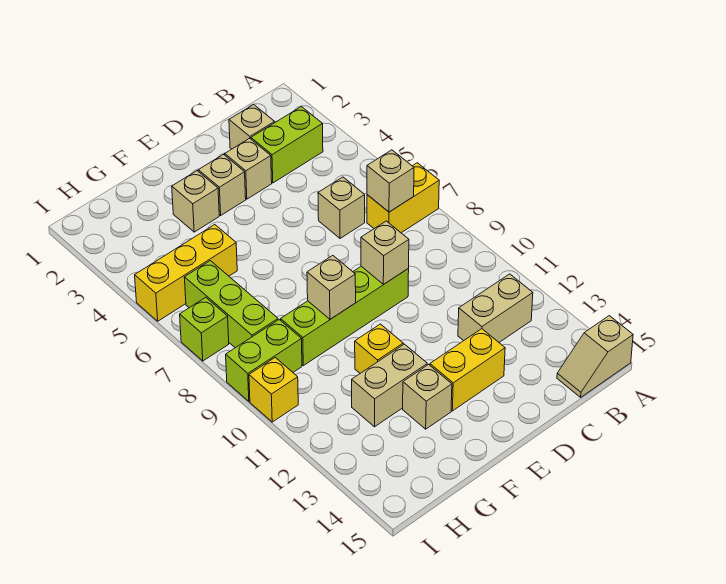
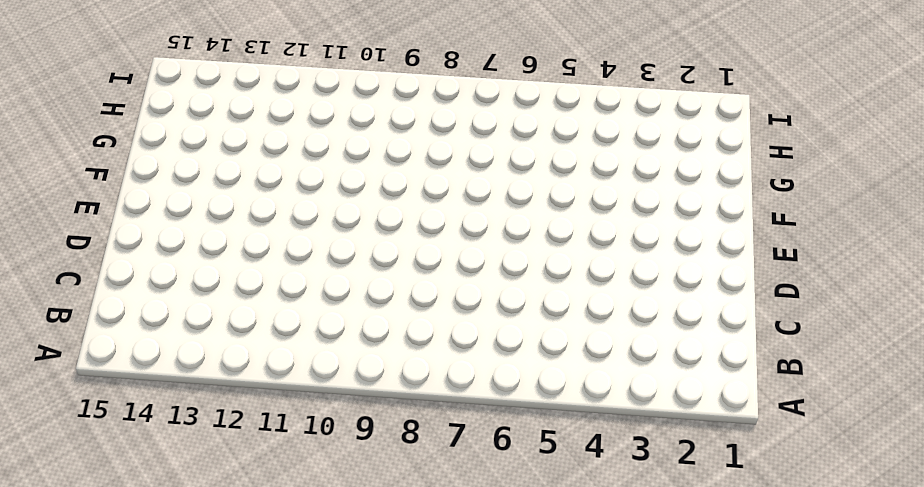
none -> yellow 1x2 brick [367,163,439,233]
none -> tan 1x2 slope [557,316,633,397]
none -> lime 1x2 brick [251,107,323,183]

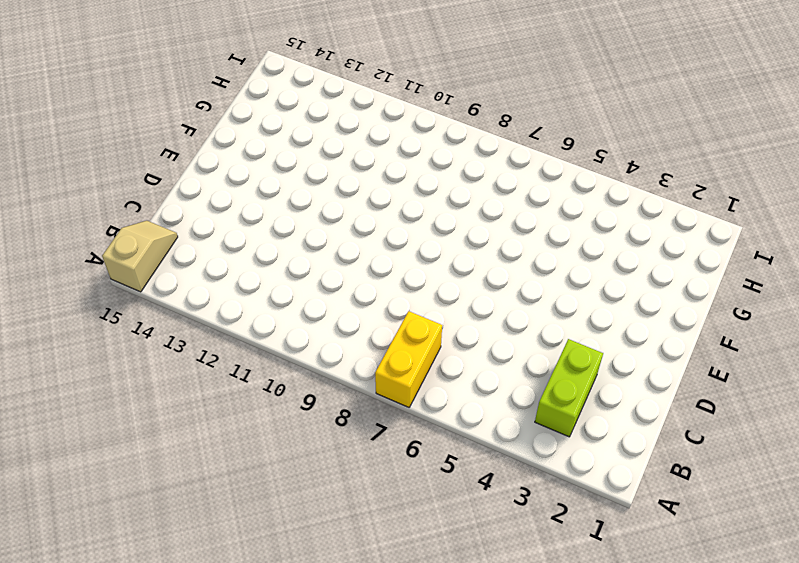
none -> tan 1x2 brick [458,274,533,342]
none -> tan 1x1 brick [229,105,275,149]
none -> tan 1x1 brick [318,177,365,238]

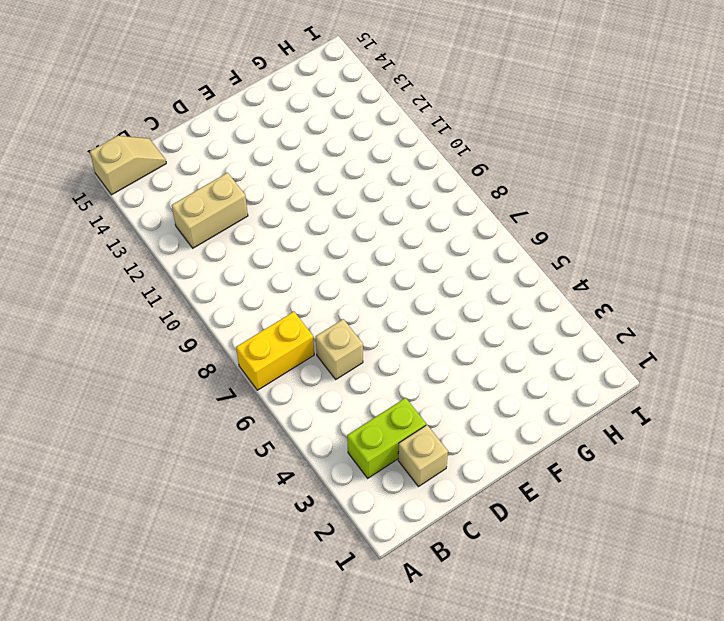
none -> tan 1x1 brick [225,138,272,199]
none -> lime 1x4 brick [281,266,409,366]
none -> yellow 1x2 brick [430,329,505,411]

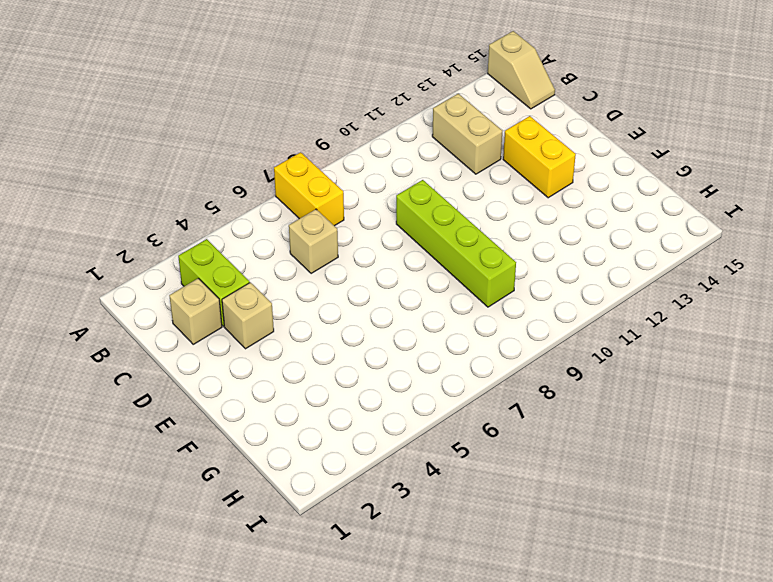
none -> tan 1x1 brick [198,155,246,215]
none -> tan 1x1 brick [172,171,219,232]
none -> yellow 1x1 brick [355,324,403,373]

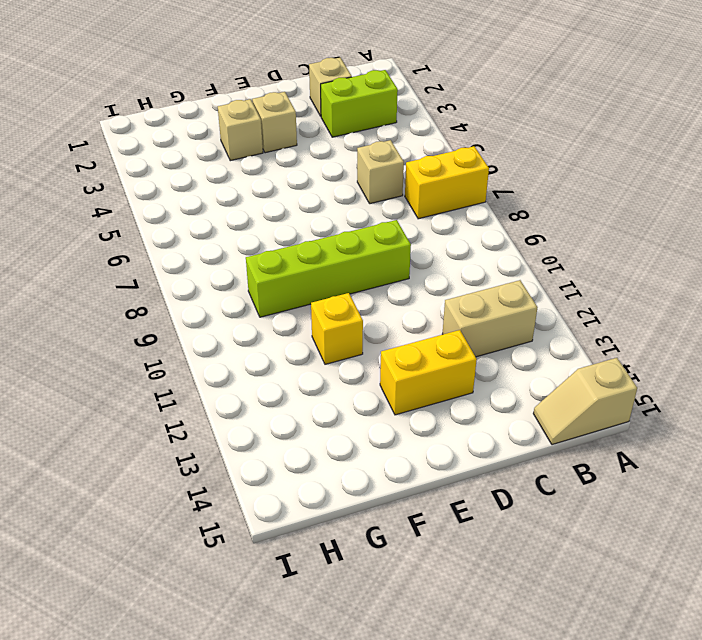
none -> tan 1x1 brick [225,138,272,199]
none -> tan 1x2 brick [352,344,427,427]
none -> tan 1x1 brick [403,364,452,429]

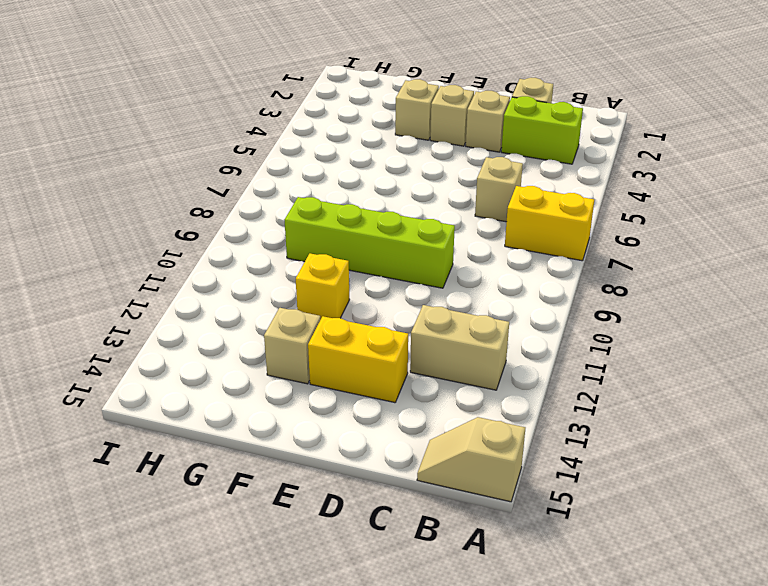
none -> tan 1x2 brick [352,344,427,427]
none -> yellow 1x3 brick [135,225,237,321]
none -> lime 1x3 brick [184,261,278,348]

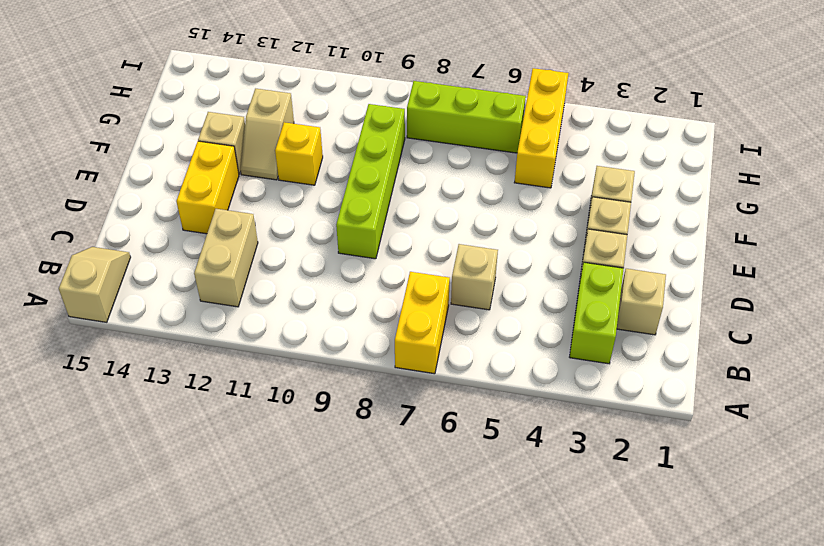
tan 1x2 slope [240,89,294,180] -> tan 1x2 brick [352,344,427,427]
none -> lime 1x2 brick [226,320,302,401]
none -> lime 1x1 brick [180,297,229,361]
none -> yellow 1x1 brick [249,358,298,422]

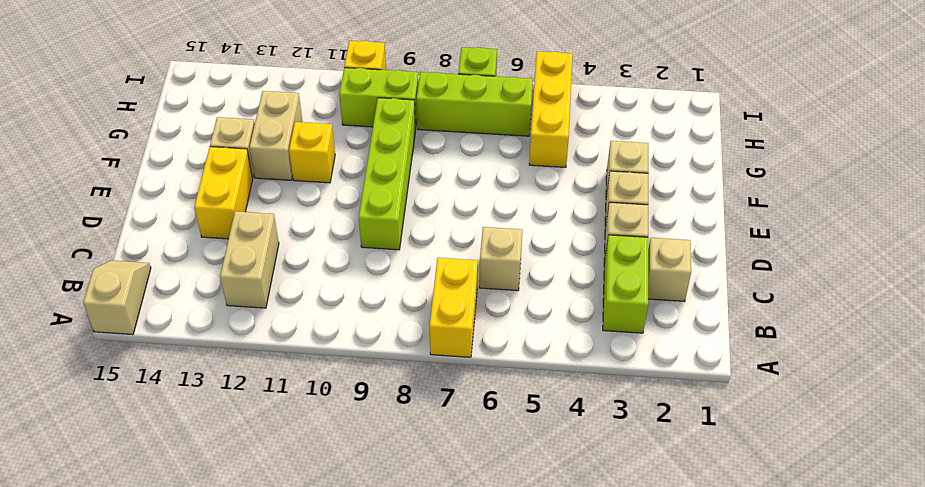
lime 1x2 brick [339,68,419,128] -> lime 1x2 brick turned to [226,320,302,401]
none -> tan 1x1 brick [367,150,414,212]
none -> tan 1x1 brick [361,221,409,284]
none -> tan 1x1 brick [307,256,356,319]

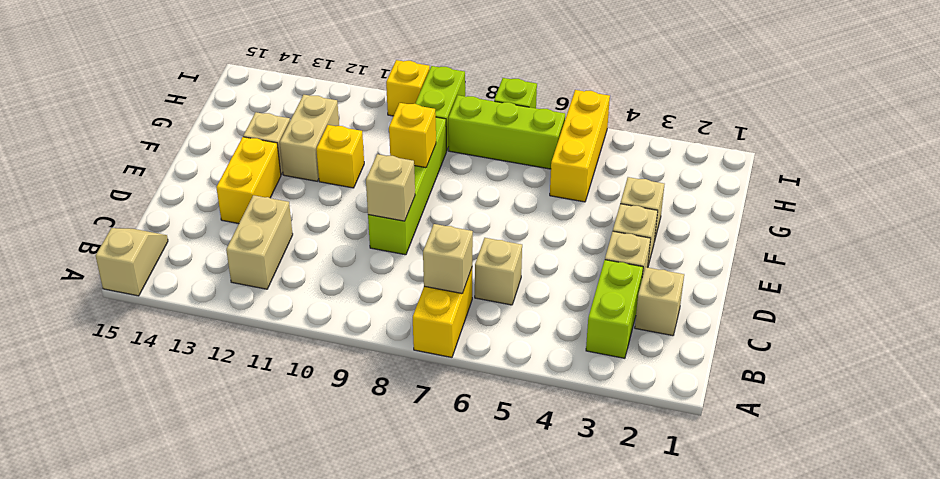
yellow 1x1 brick [389,103,436,168] -> tan 1x1 brick [307,256,356,319]

